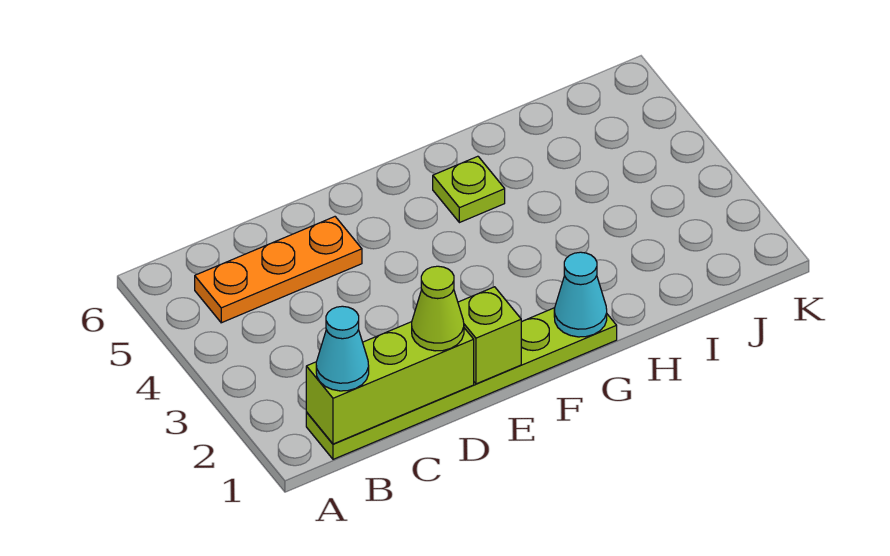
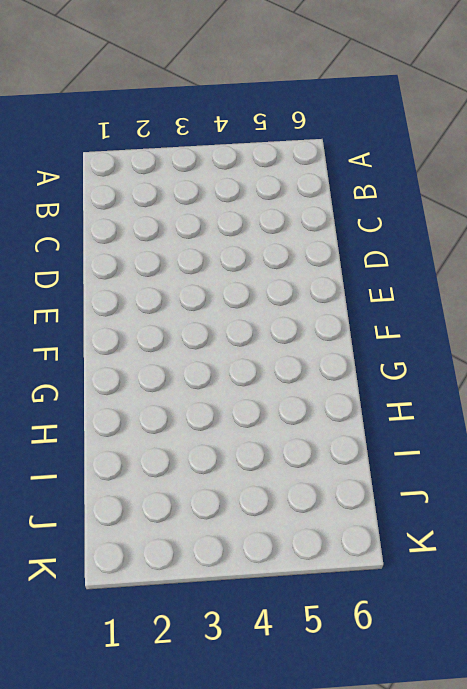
none -> lime 1x6 plate [306,308,617,459]
none -> orange 1x3 plate [195,217,362,323]

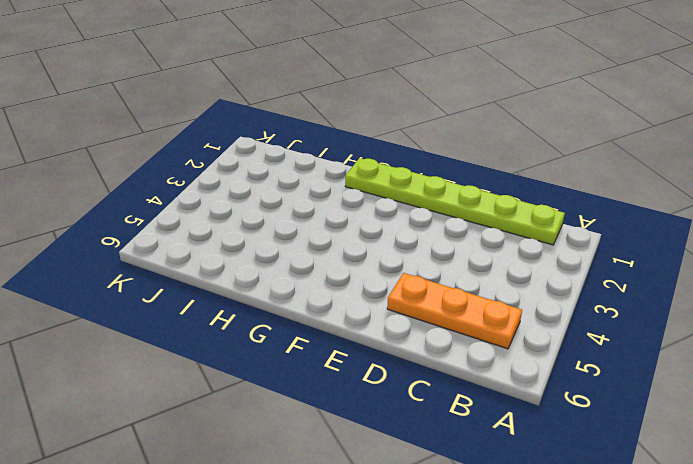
none -> lime 1x1 plate [433,156,505,223]
none -> lime 1x3 brick [306,322,474,444]

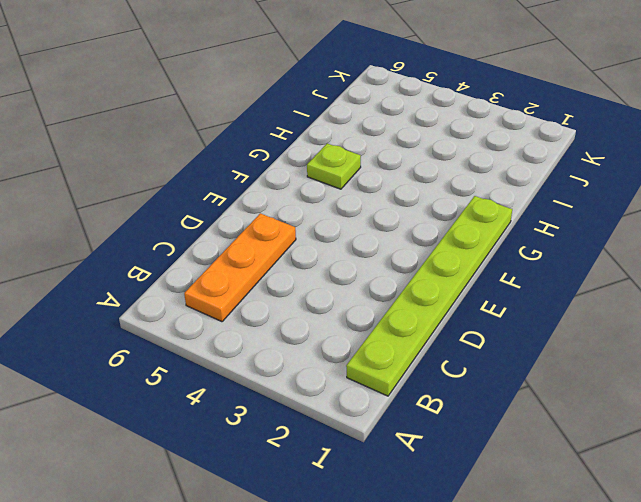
none -> lime 1x3 brick [306,322,474,444]
none -> lime 1x1 brick [458,287,521,384]

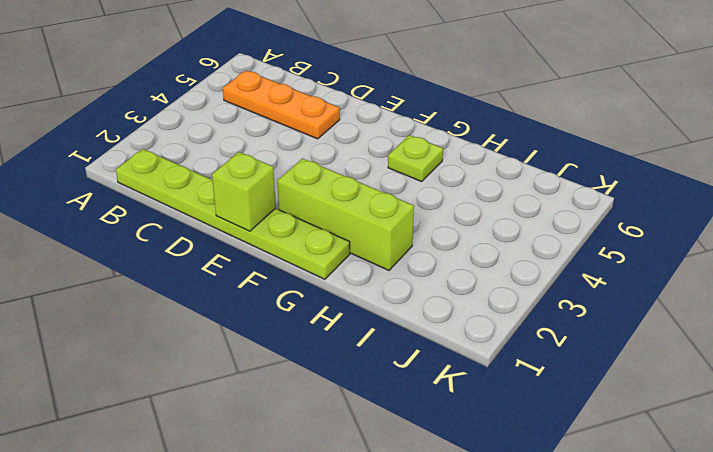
lime 1x3 brick [277,158,414,270] -> lime 1x3 brick moved to [306,322,474,444]
none -> cyan 1x1 cone [554,252,607,337]
none -> cyan 1x1 cone [316,306,369,391]

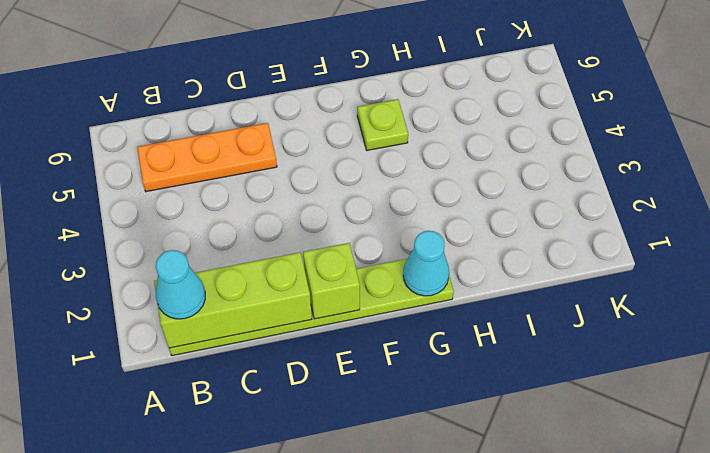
none -> lime 1x1 cone [412,266,464,351]

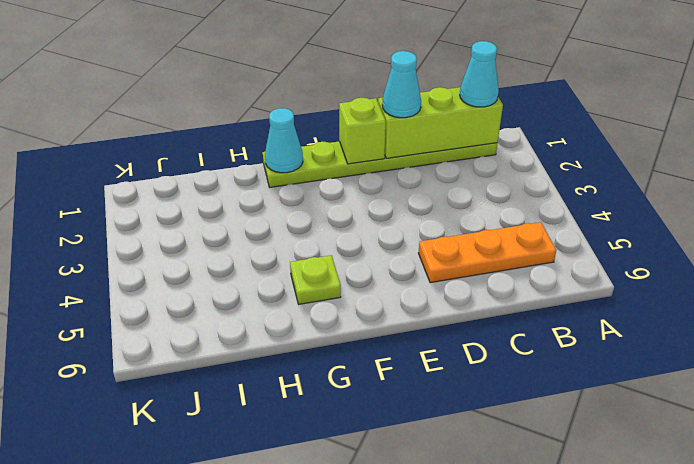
cyan 1x1 cone [382,51,421,118] -> lime 1x1 cone [412,266,464,351]

